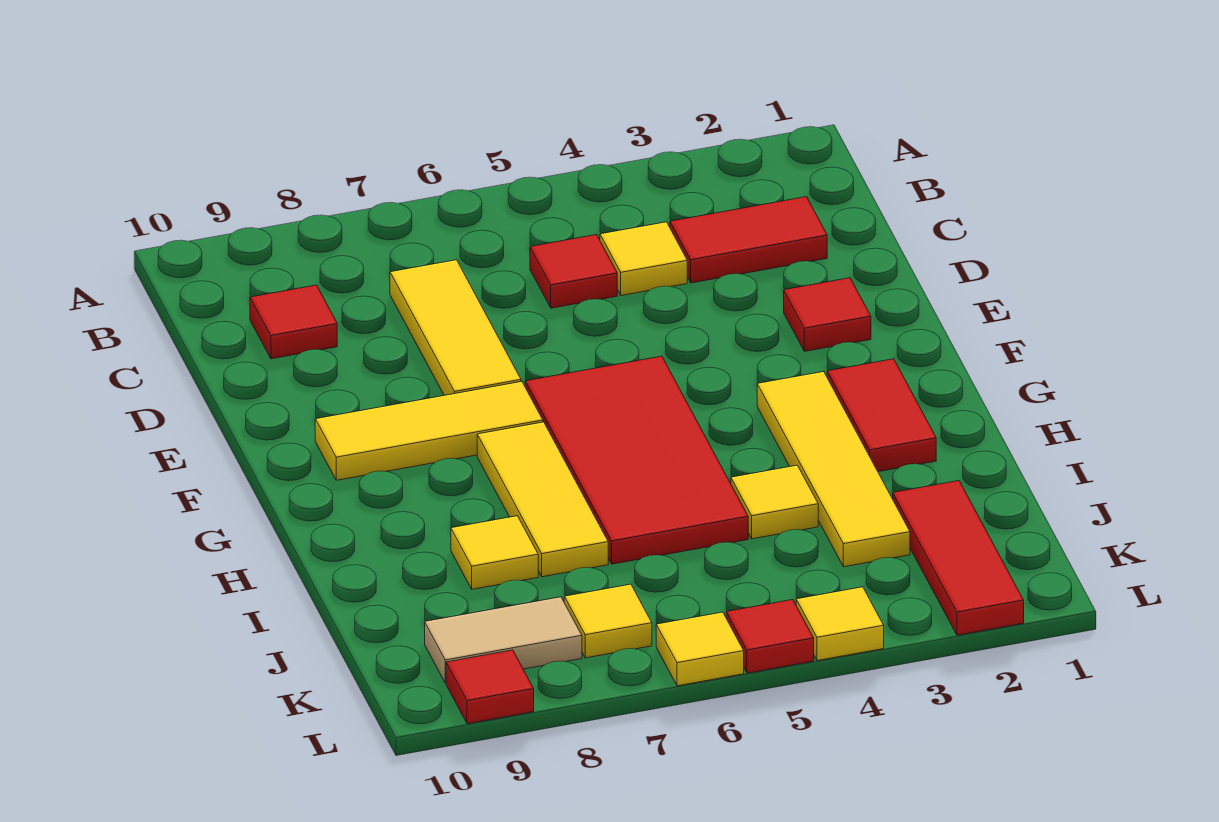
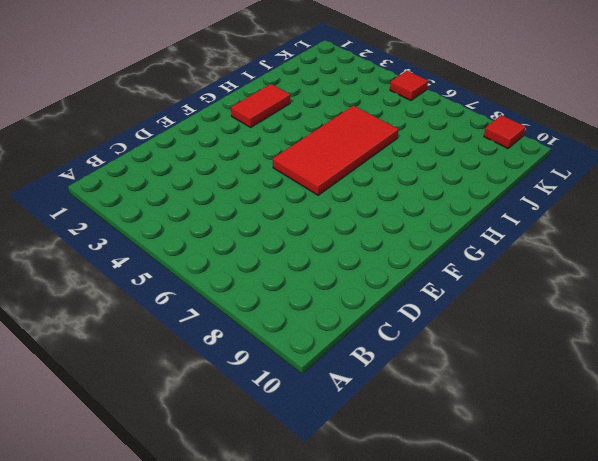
none -> red 1x2 tile [670,197,827,283]
none -> yellow 1x1 tile [600,222,687,296]
none -> red 1x1 tile [530,235,617,308]

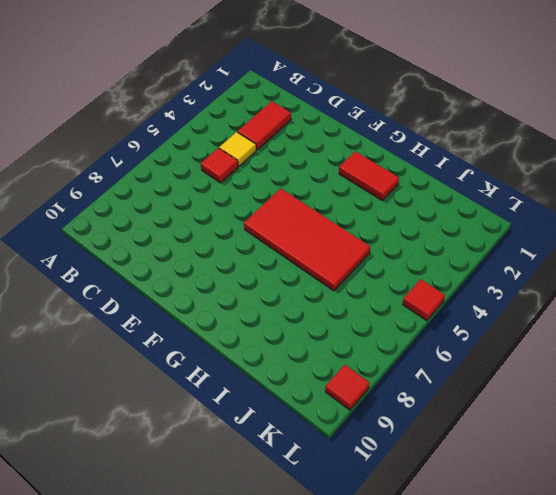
none -> yellow 1x3 tile [390,260,521,395]
none -> red 1x1 tile [250,285,337,359]
none -> red 1x1 tile [784,278,871,351]

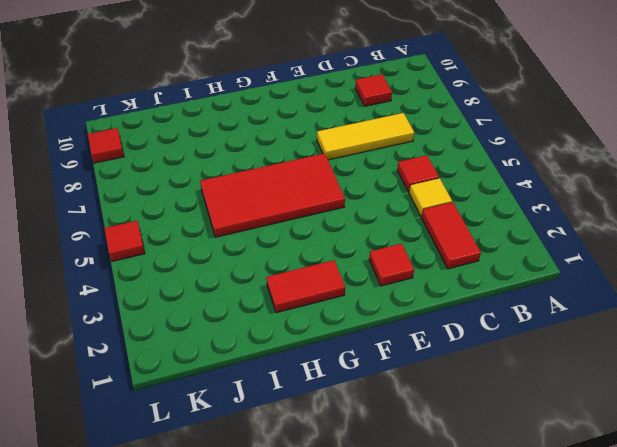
none -> yellow 1x3 tile [315,382,543,480]
none -> yellow 1x4 tile [757,372,910,567]
none -> yellow 1x3 tile [477,422,608,577]

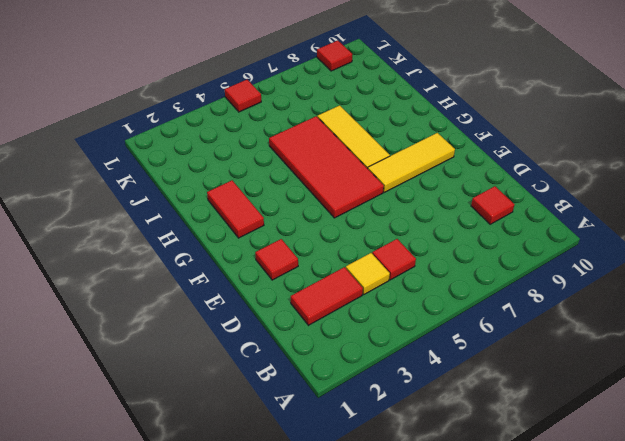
none -> yellow 1x3 tile [390,260,521,395]
none -> yellow 1x4 tile [757,372,910,567]
none -> yellow 1x1 tile [731,465,818,539]

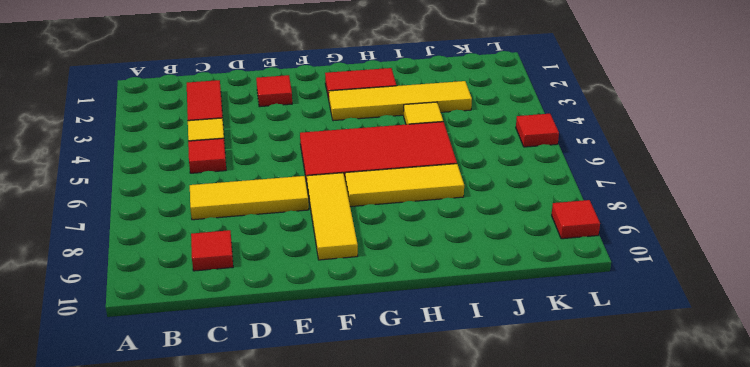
none -> yellow 1x1 tile [451,516,538,589]
none -> red 1x3 tile [893,481,1024,635]
none -> yellow 1x1 tile [564,584,652,658]

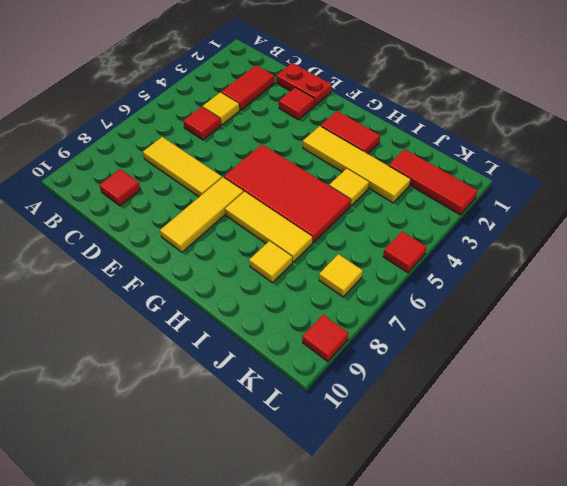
red 1x2 plate [276,63,332,105] -> none
none -> tan 1x2 tile [425,597,582,683]
none -> yellow 1x1 tile [796,587,884,661]
none -> yellow 1x1 tile [656,612,744,686]

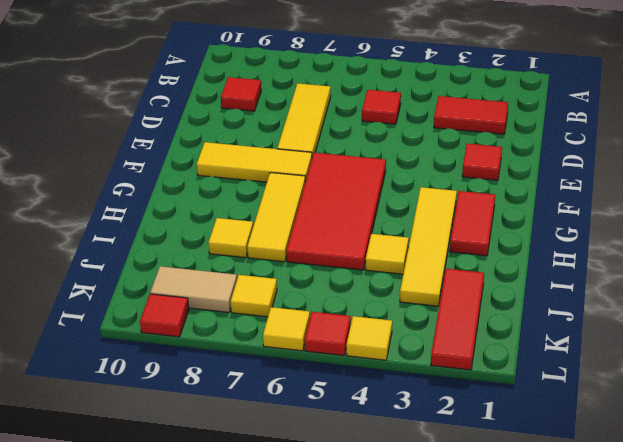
none -> yellow 1x1 tile [600,222,687,296]

